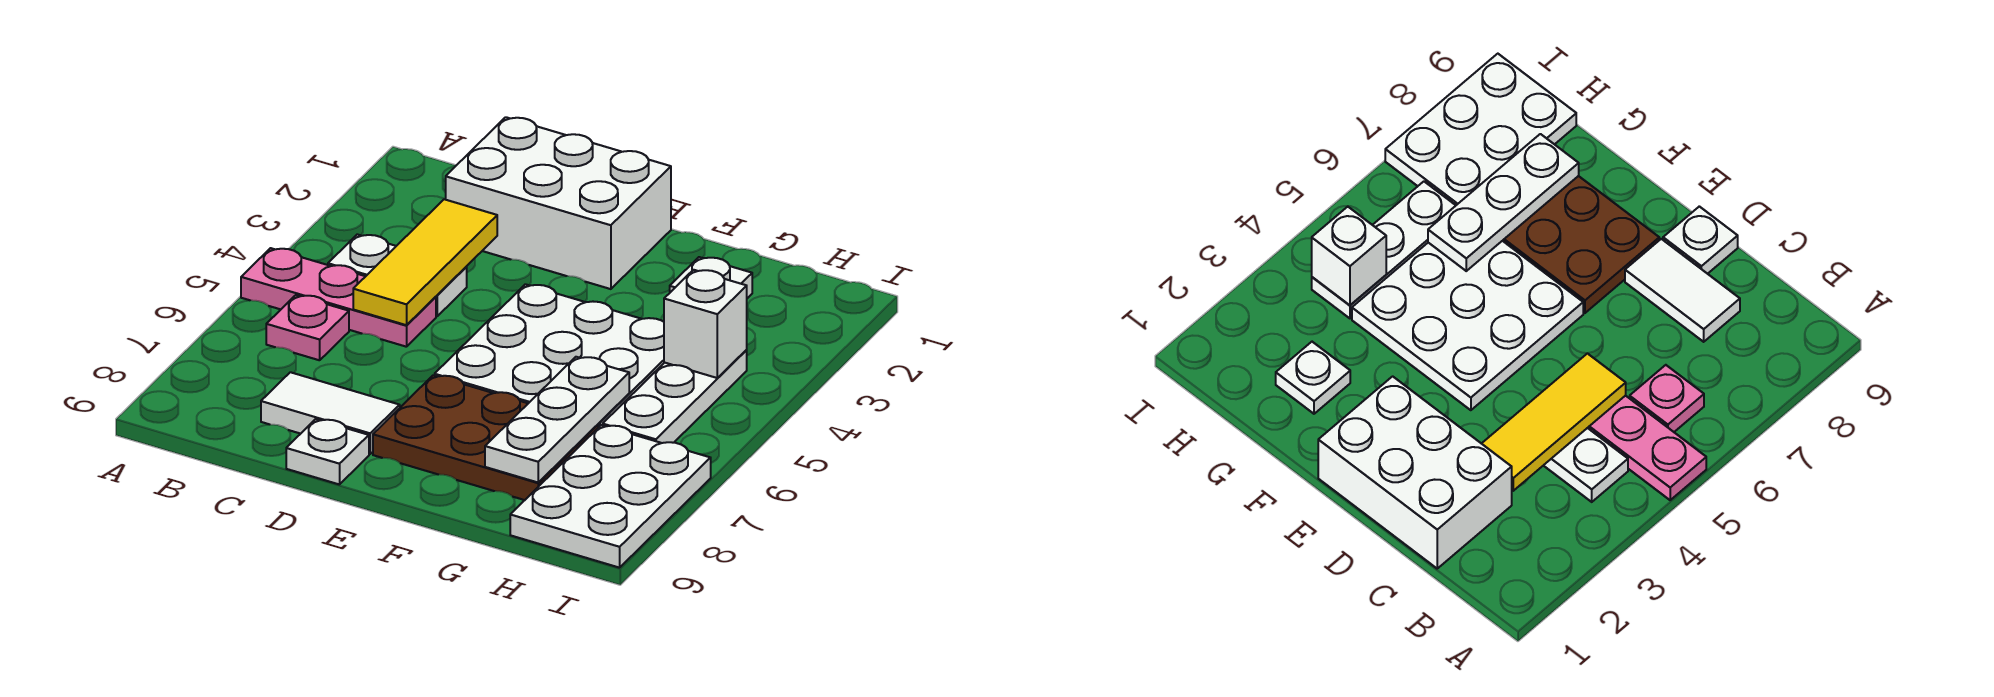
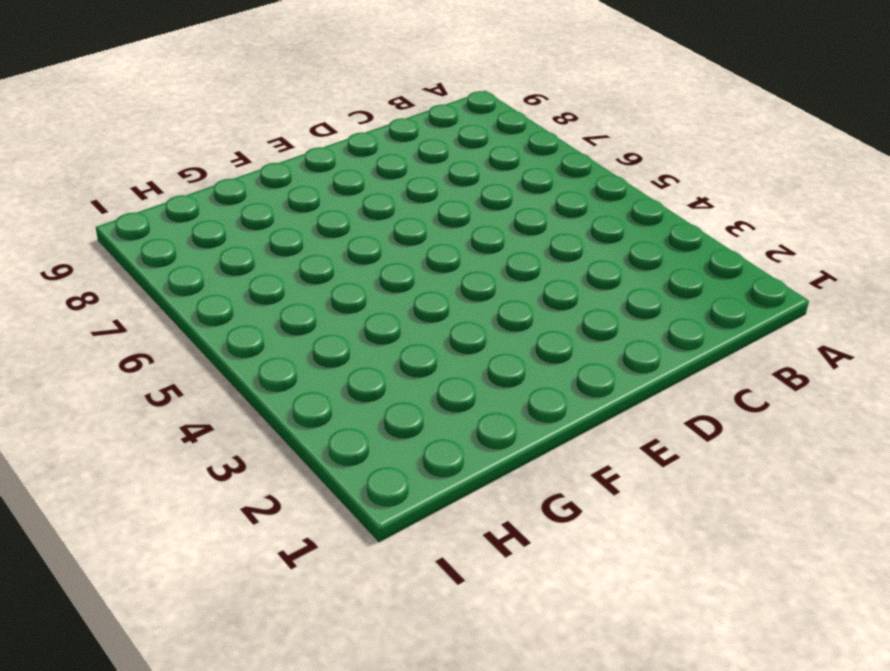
none -> pink 1x3 plate [241,248,436,347]
none -> white 1x2 plate [328,234,467,316]
none -> pink 1x1 plate [266,295,349,360]

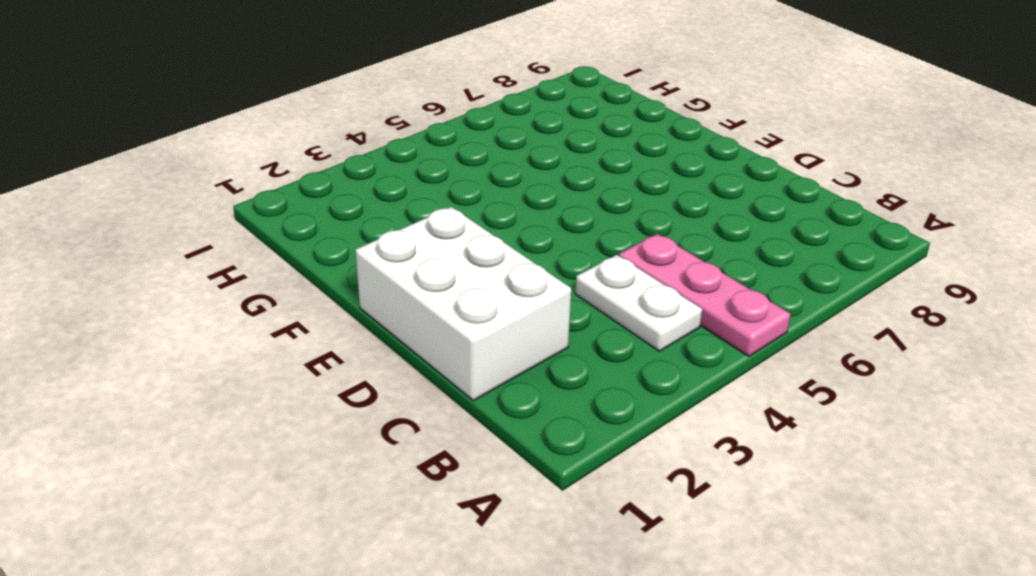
none -> pink 1x1 plate [266,295,349,360]
none -> white 1x2 tile [261,372,400,454]
none -> white 1x1 plate [286,419,369,485]

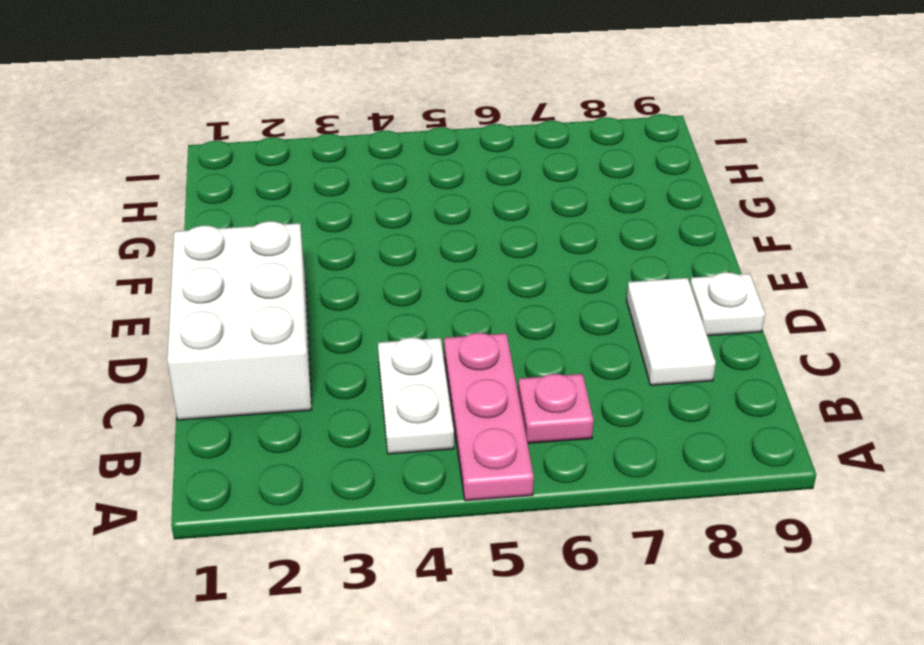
none -> white 3x3 plate [435,284,664,428]
none -> brown 2x3 plate [373,375,598,500]
none -> white 1x1 plate [670,257,752,298]

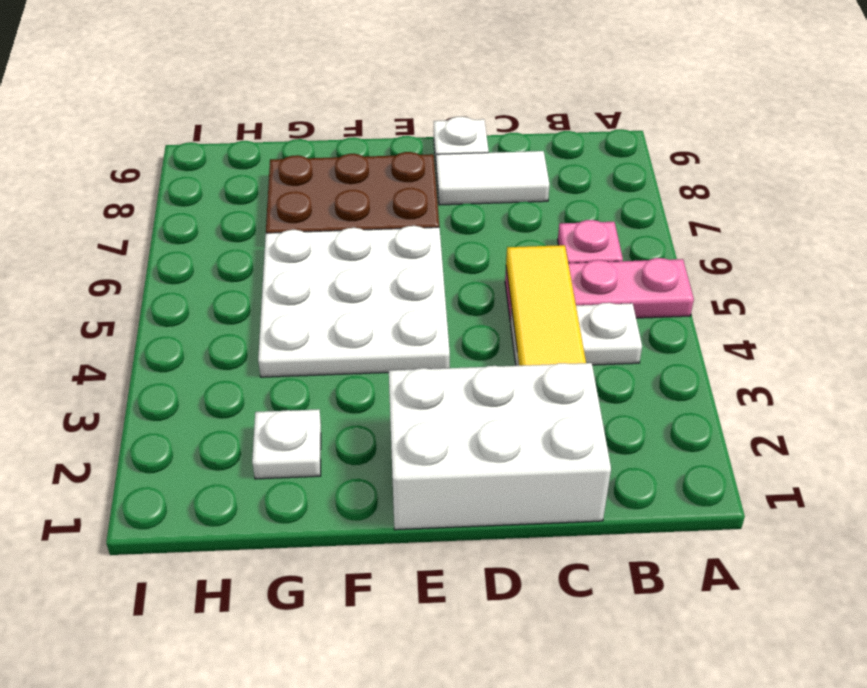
none -> white 1x3 plate [603,350,747,443]
none -> white 2x3 plate [510,425,711,568]
none -> white 1x3 plate [485,357,629,482]

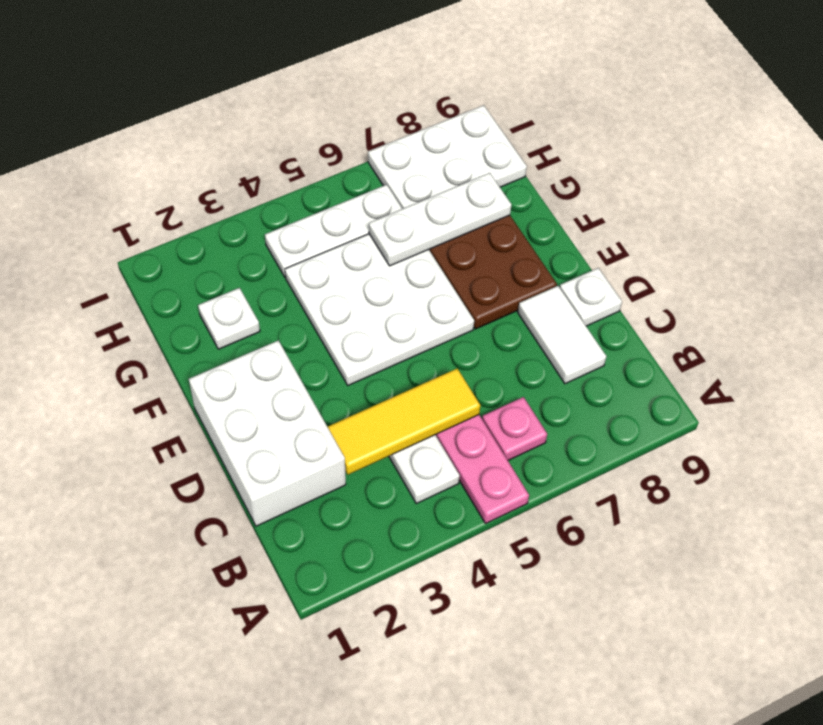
none -> white 1x1 brick [664,270,747,378]

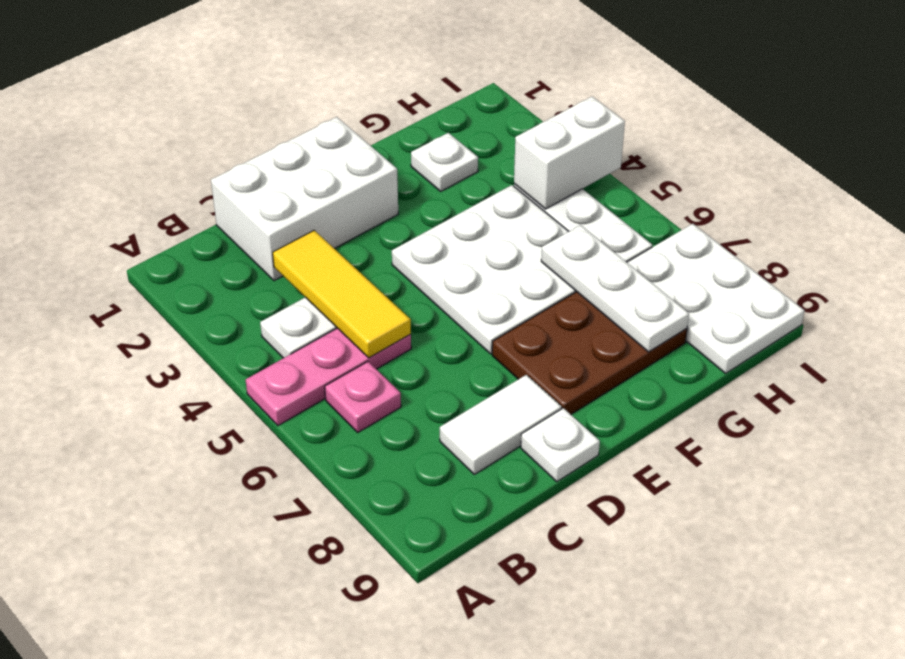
white 1x2 brick [514,96,625,209] -> white 1x1 brick [664,270,747,378]

